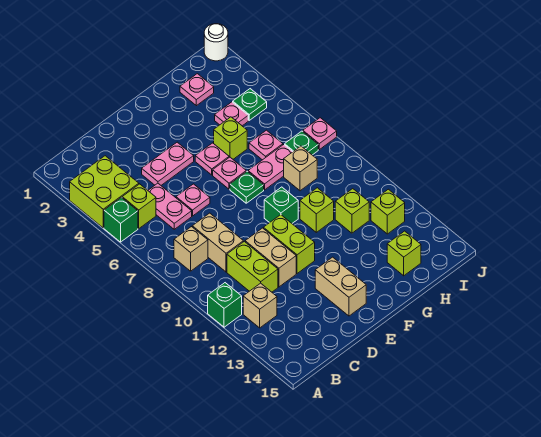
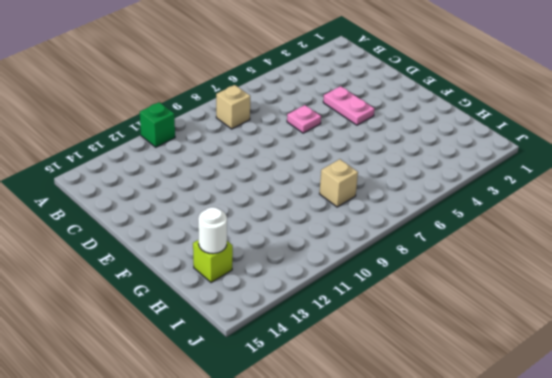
white 1x1 round brick [198,207,227,254] -> white 1x1 round brick moved to [204,24,228,61]
none -> lime 2x2 brick [70,156,139,228]
none -> green 1x1 brick [104,197,138,242]
none -> lime 1x1 brick [122,184,156,229]
none -> tan 1x1 brick [243,283,277,328]

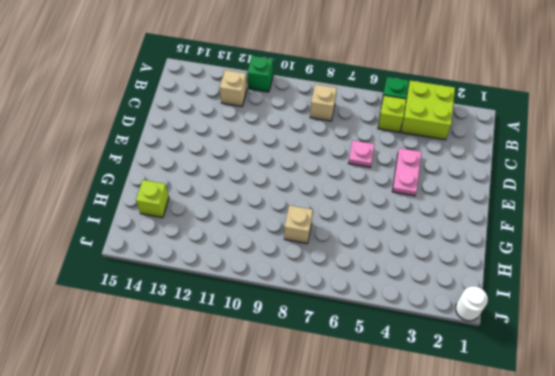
none -> pink 1x2 plate [148,183,192,229]
none -> tan 1x2 brick [192,213,243,272]
none -> lime 1x2 brick [227,241,278,292]
none -> tan 1x2 brick [245,228,296,287]

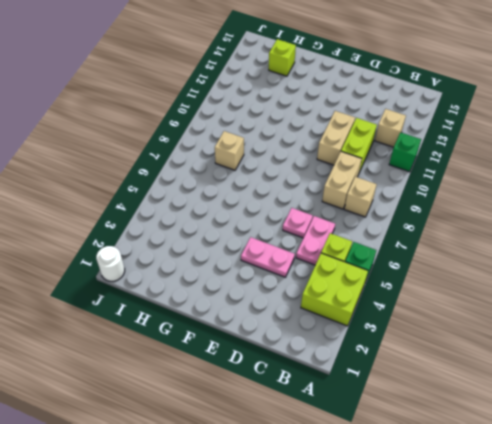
none -> lime 1x2 brick [263,215,315,273]
none -> tan 1x2 brick [315,257,366,316]
none -> pink 1x1 plate [195,143,229,175]
none -> pink 1x1 plate [213,157,246,189]

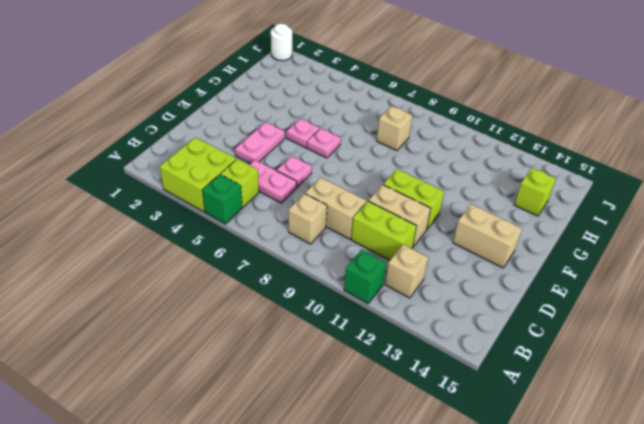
none -> green 1x1 plate [230,171,264,203]
none -> green 1x1 brick [264,187,298,223]
none -> lime 1x1 brick [214,117,247,159]
none -> pink 1x2 plate [248,145,292,190]

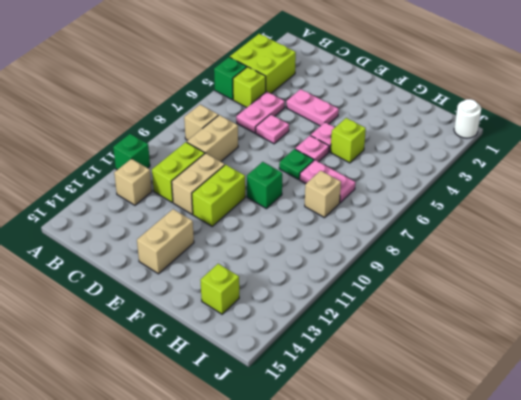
none -> lime 1x1 brick [300,188,334,232]
none -> pink 1x1 plate [180,74,214,106]
none -> pink 1x1 plate [215,102,248,126]
none -> pink 1x1 plate [249,130,283,160]

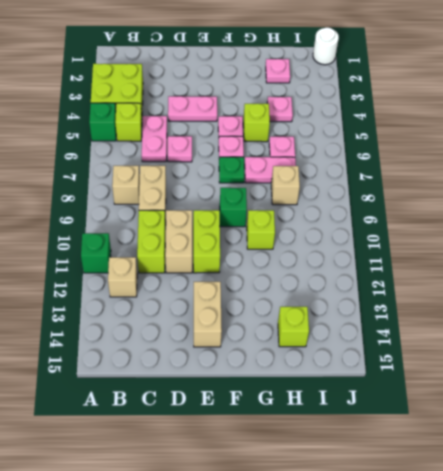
none -> lime 1x1 brick [335,189,369,233]
none -> green 1x1 plate [233,89,267,120]
none -> green 1x1 plate [285,131,318,155]
none -> lime 1x1 brick [371,189,405,234]

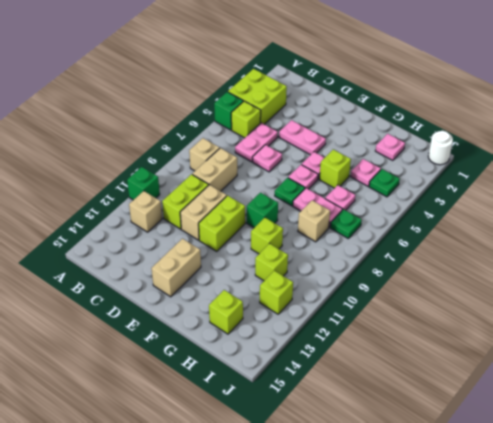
none -> pink 1x1 plate [303,118,337,150]

